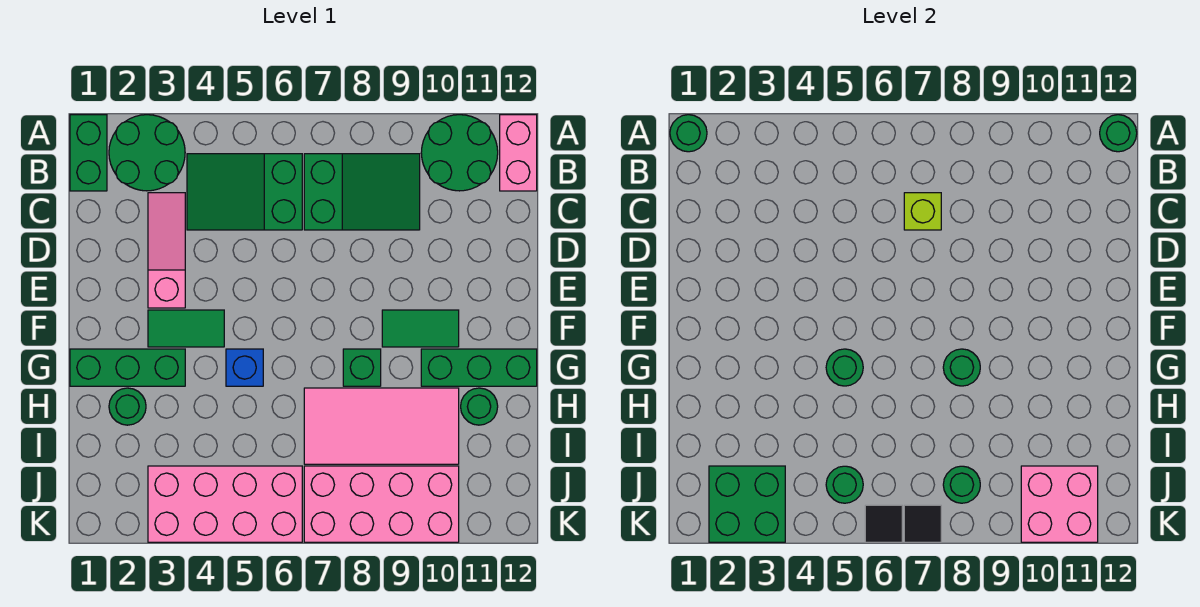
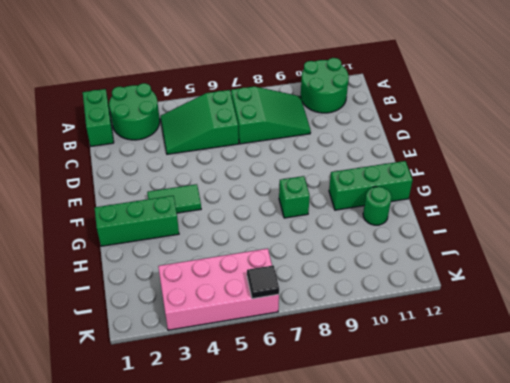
none -> pink 1x2 brick [500,115,537,191]
none -> pink 1x3 slope [148,193,185,308]
none -> green 1x2 tile [382,310,459,347]

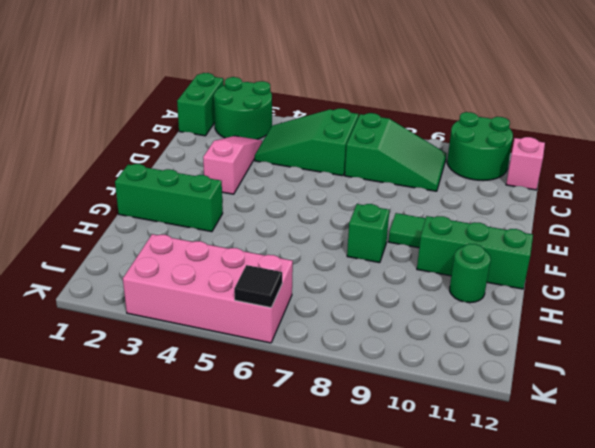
pink 1x1 brick [506,137,545,190] -> pink 1x2 brick [500,115,537,191]
none -> green 1x2 tile [148,310,224,347]
none -> blue 1x1 brick [226,349,263,386]
none -> green 1x1 round brick [109,388,146,425]

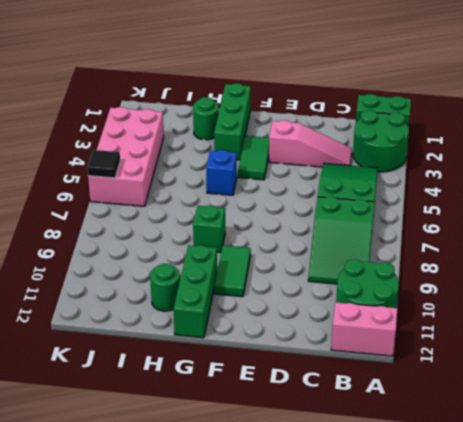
none -> pink 2x4 tile [304,388,459,464]
none -> pink 2x4 brick [304,466,459,542]
none -> green 1x1 round brick [670,115,707,152]

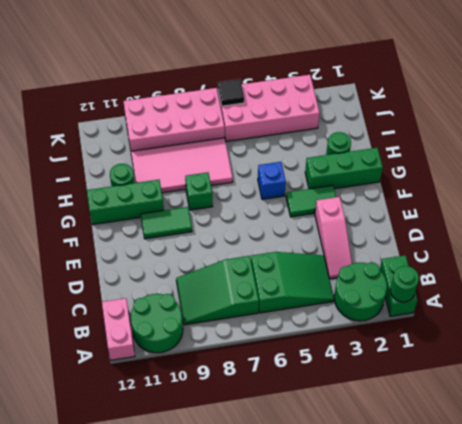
none -> green 1x1 round brick [1100,115,1137,152]
none -> lime 1x1 brick [904,193,941,230]
none -> green 1x1 round brick [826,349,863,386]

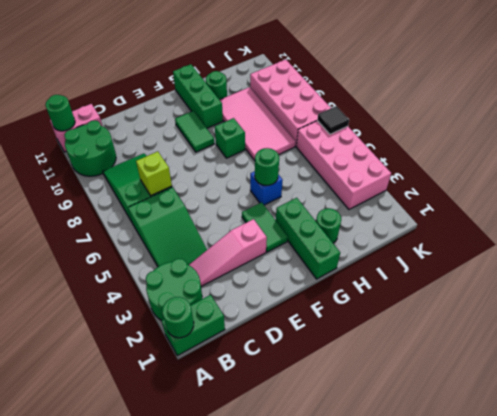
none -> green 1x1 round brick [943,349,980,386]
none -> green 2x2 brick [709,466,785,542]
none -> green 1x1 round brick [826,466,863,503]

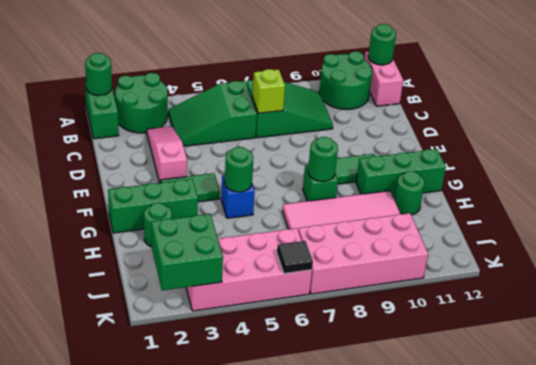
none -> green 1x1 round brick [826,466,863,503]
none -> green 1x1 round brick [943,466,980,503]
none -> pink 2x2 brick [1021,466,1098,542]

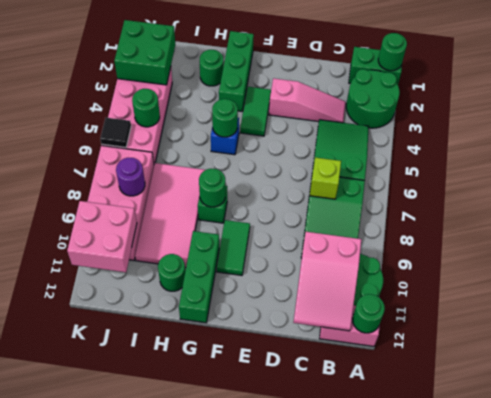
pink 2x3 slope [293,232,361,331] -> none
purple 1x1 round brick [116,158,145,196] -> green 1x1 round brick [943,466,980,503]
none -> black 1x1 tile [904,505,941,542]

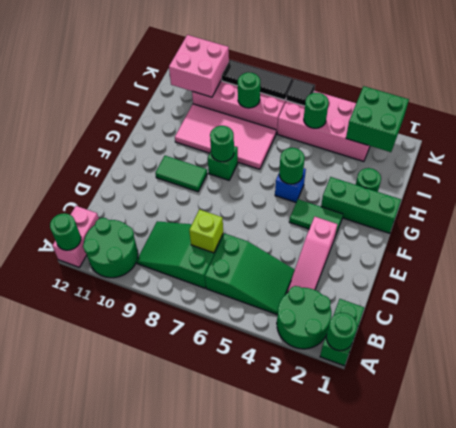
black 1x3 tile [222,60,293,100] -> black 1x1 tile [904,505,941,542]
none -> green 1x3 brick [421,349,537,386]
none -> green 1x1 round brick [461,388,498,425]

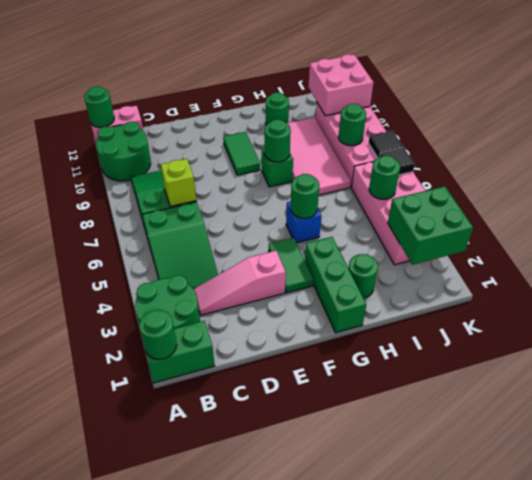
none -> green 1x3 brick [421,349,537,386]

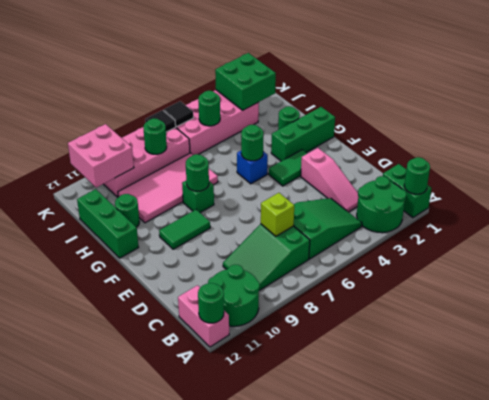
green 1x3 brick [77,189,139,258] -> green 1x3 brick turned to [421,349,537,386]

